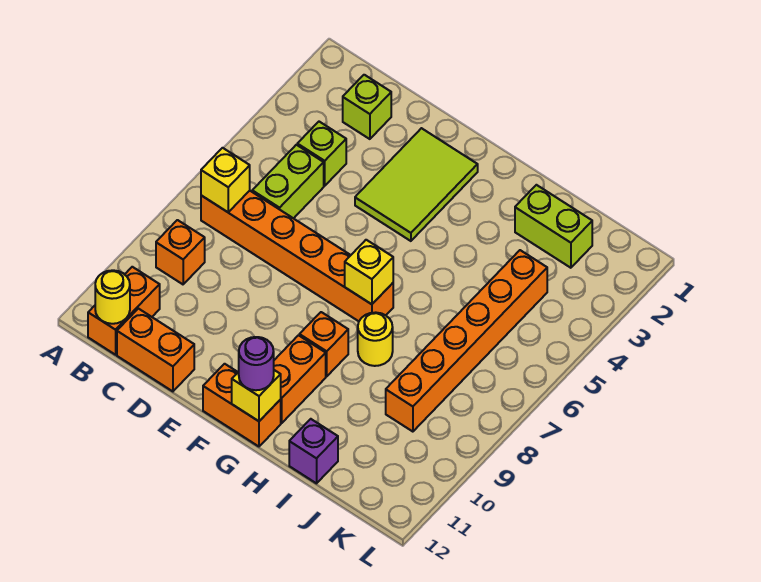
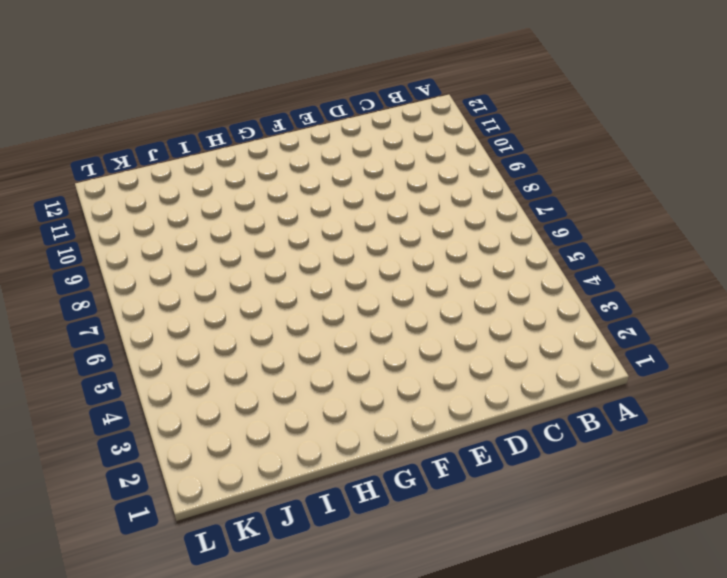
none -> orange 1x6 brick [201,191,393,321]
none -> orange 1x1 brick [156,220,205,284]
none -> orange 1x2 brick [88,267,160,355]

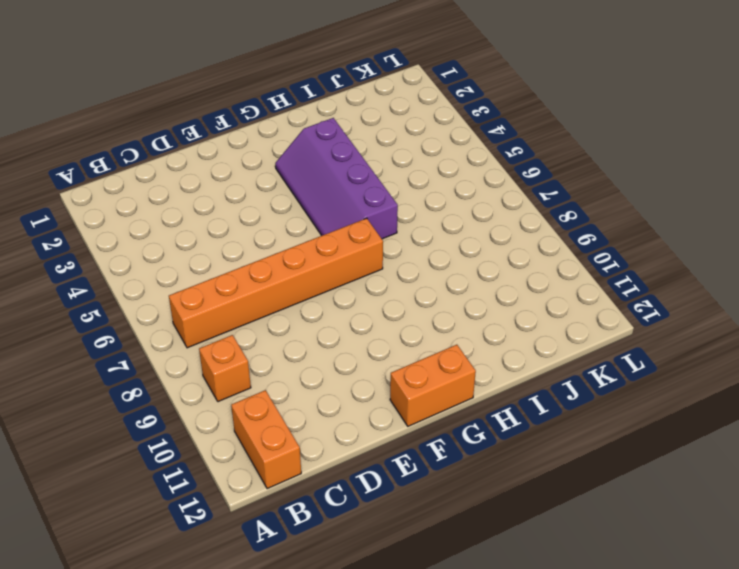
purple 2x4 slope [275,118,398,239] -> none
none -> lime 1x1 brick [343,75,391,139]
none -> lime 1x1 brick [297,122,346,186]
none -> lime 1x2 brick [252,145,324,218]

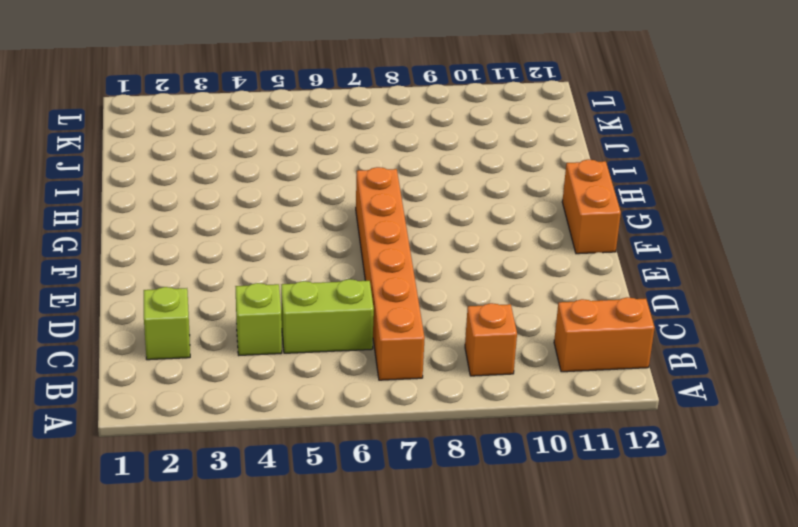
none -> orange 1x2 brick [117,309,194,391]
none -> lime 2x3 tile [355,128,478,241]
none -> orange 1x1 brick [299,312,348,376]

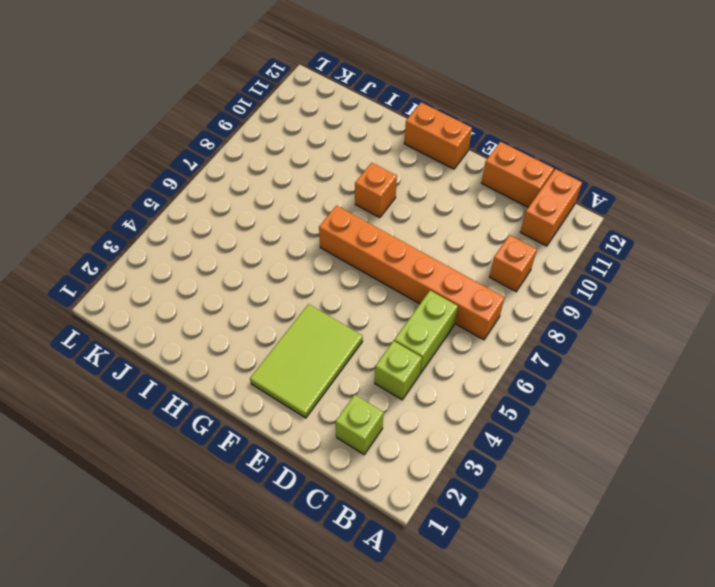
none -> orange 1x2 brick [274,335,326,423]
none -> yellow 1x1 round brick [358,312,393,366]
none -> lime 1x2 brick [515,185,592,268]

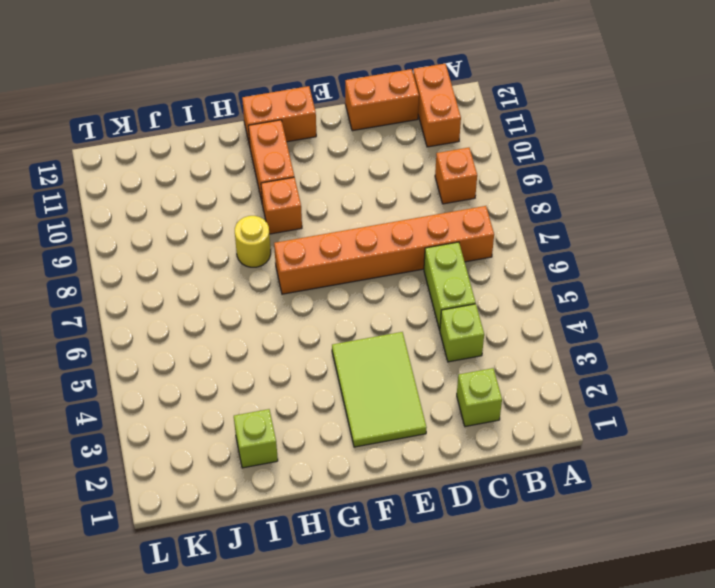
lime 1x1 brick [234,409,278,468] -> lime 1x2 brick [515,185,592,268]
none -> purple 1x1 brick [289,419,338,483]
none -> orange 1x6 brick [386,250,547,432]
none -> yellow 1x1 brick [201,148,250,212]

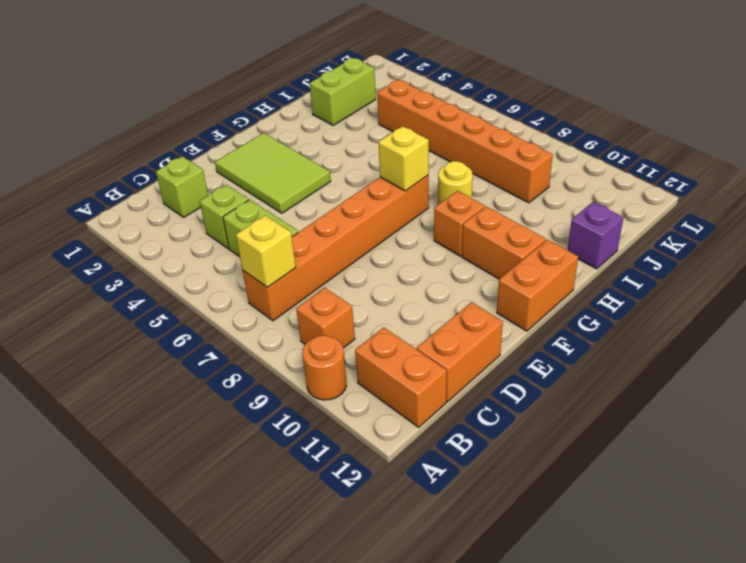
orange 1x1 round brick [302,335,346,400] -> none
none -> yellow 1x1 round brick [95,270,130,324]
none -> yellow 1x1 brick [232,370,281,421]
none -> purple 1x1 round brick [239,337,274,390]

